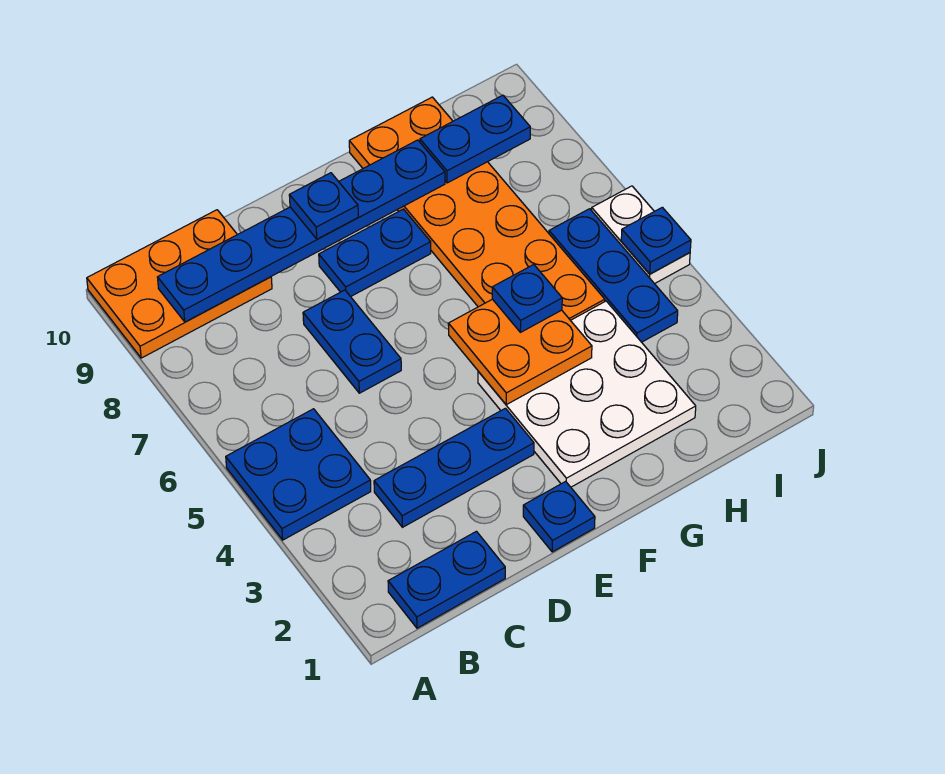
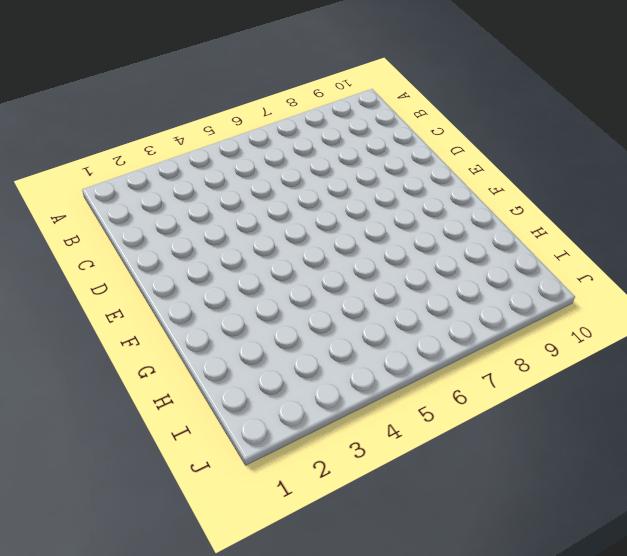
none -> blue 2x2 plate [226,409,371,540]
none -> orange 2x3 plate [87,210,272,358]
none -> blue 1x2 plate [388,531,505,628]

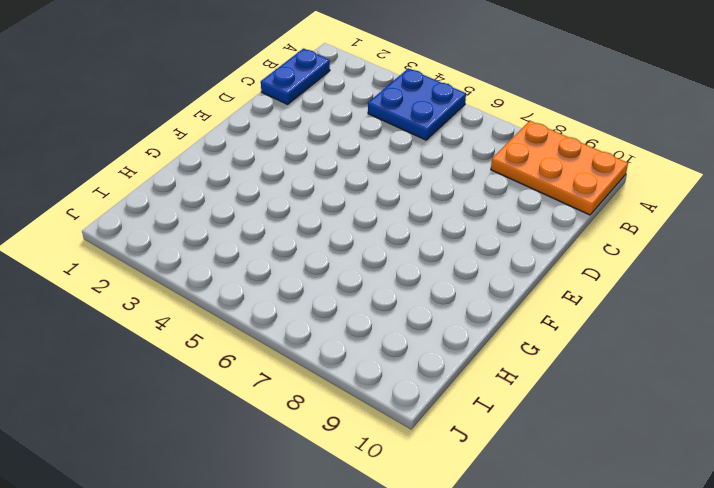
orange 2x3 plate [491,121,628,215] -> orange 2x3 plate turned to [87,210,272,358]
none -> blue 1x3 plate [374,408,534,527]
none -> blue 1x2 plate [303,290,401,393]
none -> blue 1x1 plate [523,481,595,552]

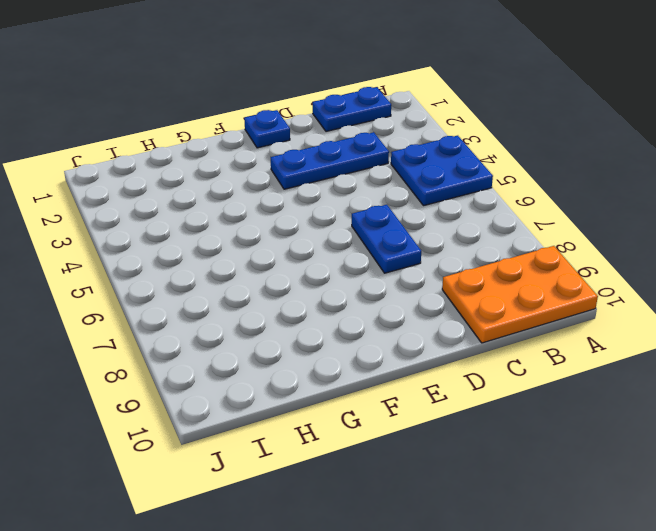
none -> blue 1x2 plate [319,209,431,297]
none -> white 3x3 plate [478,301,696,487]
none -> orange 2x6 plate [349,97,605,320]

